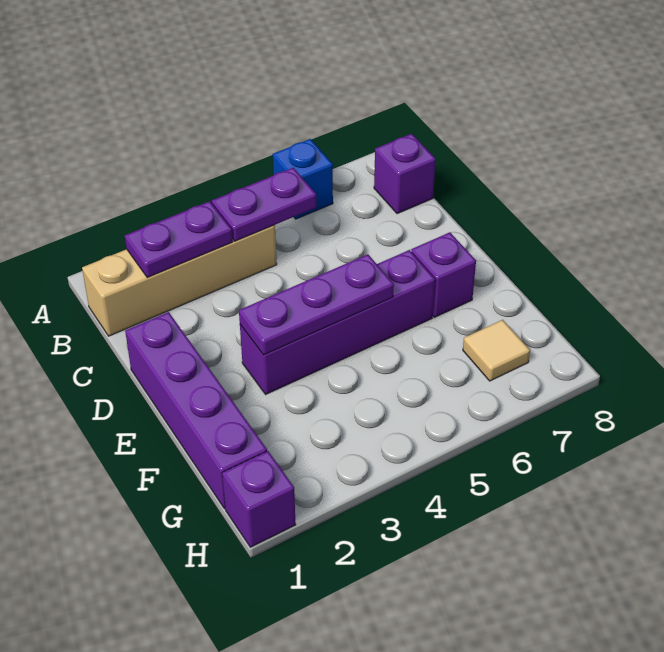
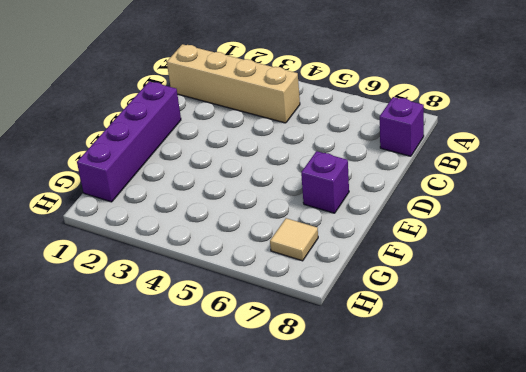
none -> blue 1x1 brick [273,139,333,219]
none -> purple 1x4 brick [240,250,435,394]

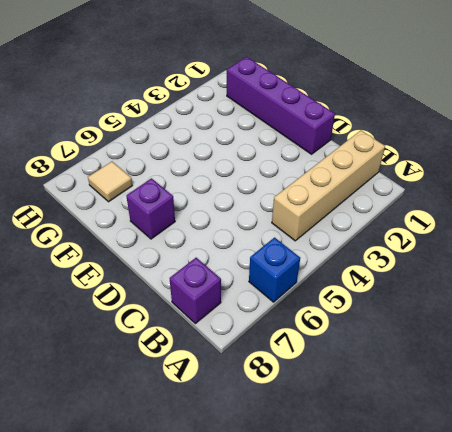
none -> purple 1x4 brick [240,250,435,394]
none -> purple 1x1 brick [222,451,296,547]

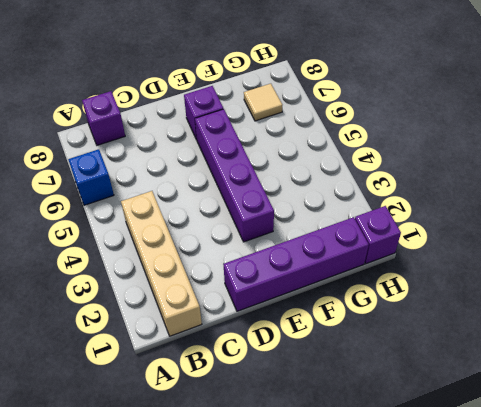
none -> purple 1x2 plate [125,201,233,278]
none -> purple 1x2 plate [212,168,316,241]

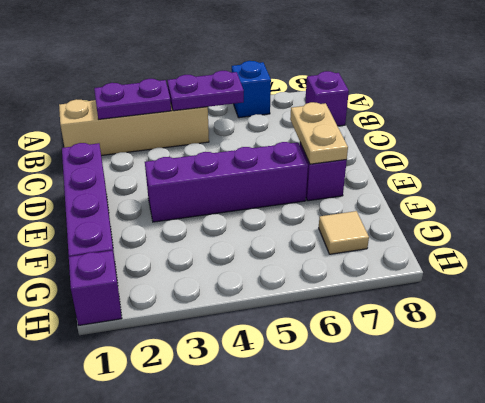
tan 1x2 plate [290,102,348,164] -> none
none -> purple 1x3 plate [239,254,394,355]

